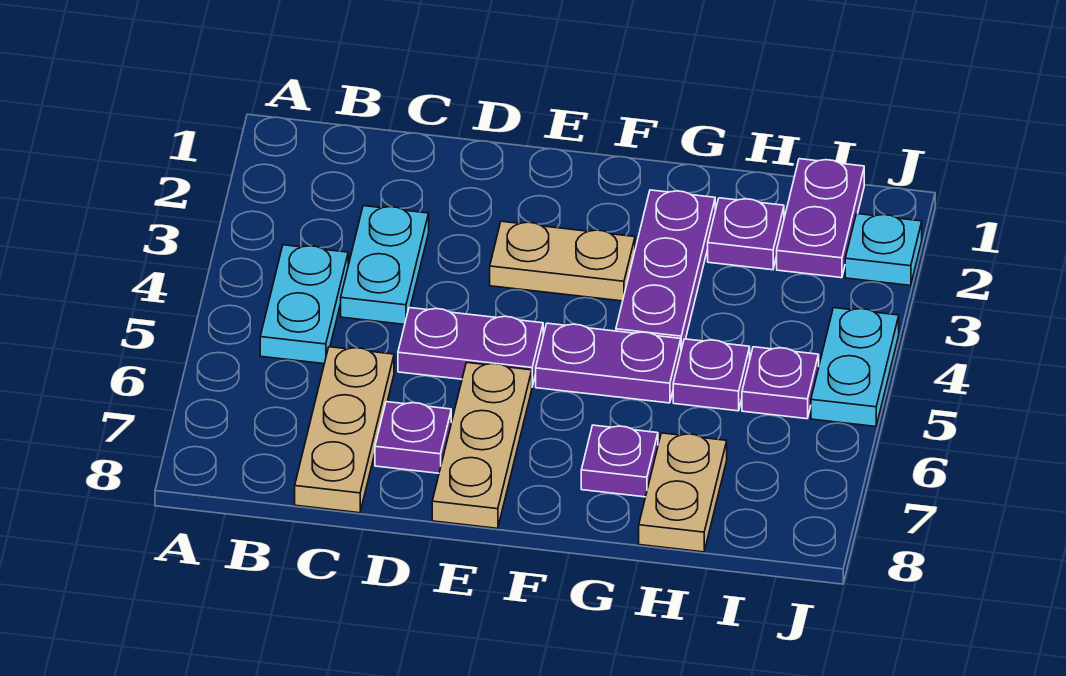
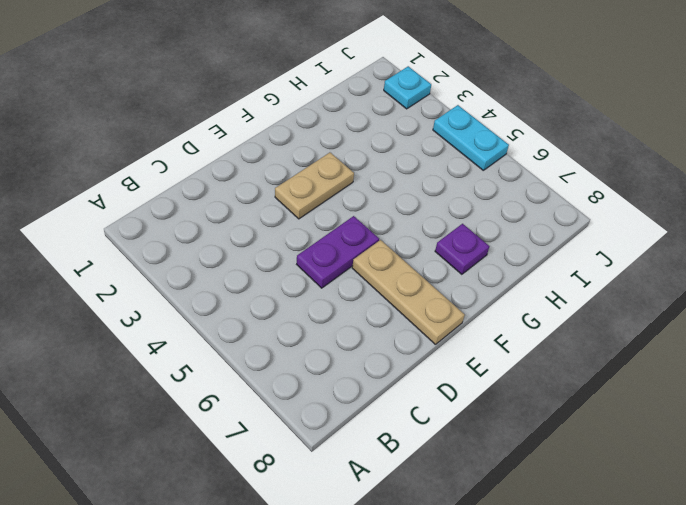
none -> cyan 1x2 plate [260,245,348,364]
none -> cyan 1x2 plate [341,206,429,324]
none -> tan 1x3 plate [295,347,394,513]

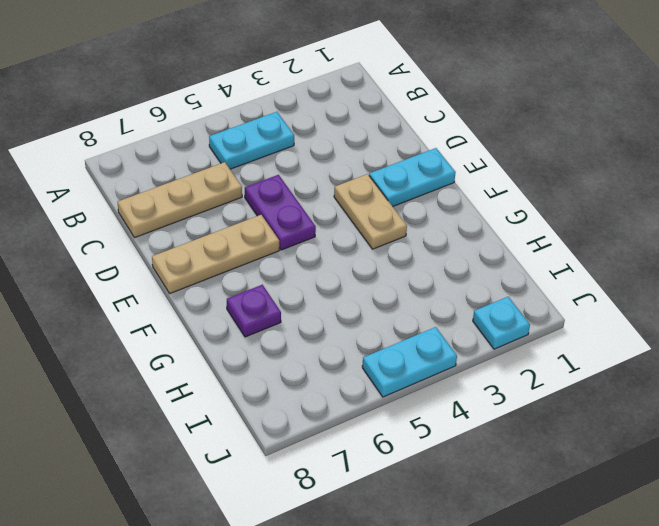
cyan 1x2 plate [369,148,456,206] -> cyan 1x2 plate moved to [341,206,429,324]
none -> purple 1x1 plate [375,402,451,473]
none -> purple 1x2 plate [536,323,681,403]
none -> purple 1x3 plate [616,190,715,350]

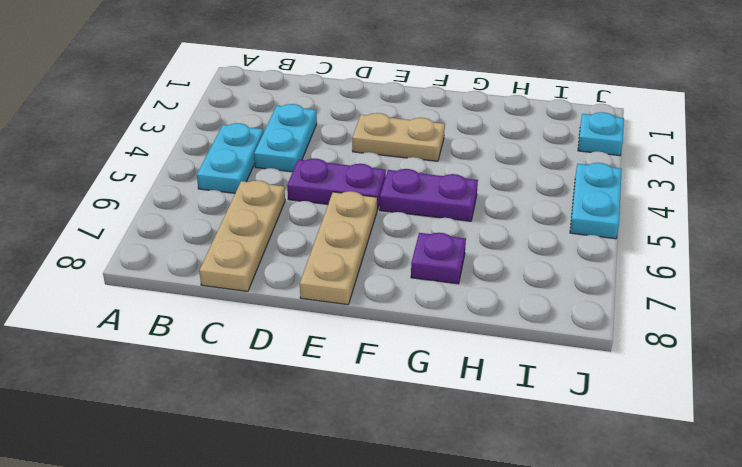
none -> purple 1x1 plate [375,402,451,473]
none -> purple 1x3 plate [616,190,715,350]
none -> purple 1x1 plate [708,198,784,270]

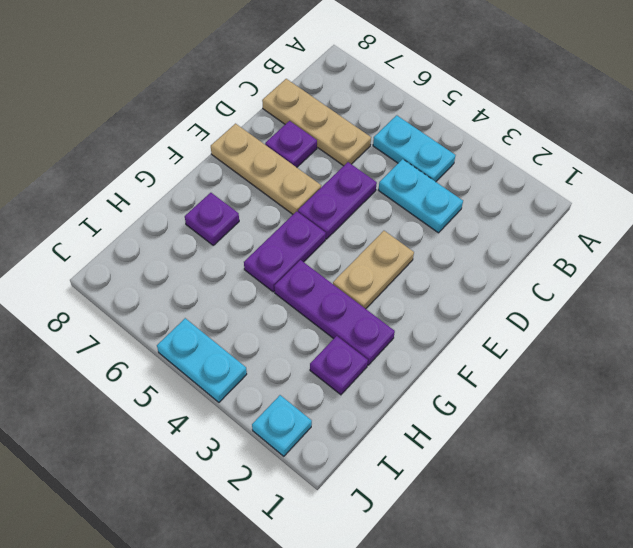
none -> purple 1x1 plate [673,339,750,411]
none -> tan 1x2 plate [639,433,727,552]
none -> purple 1x2 plate [777,159,864,278]

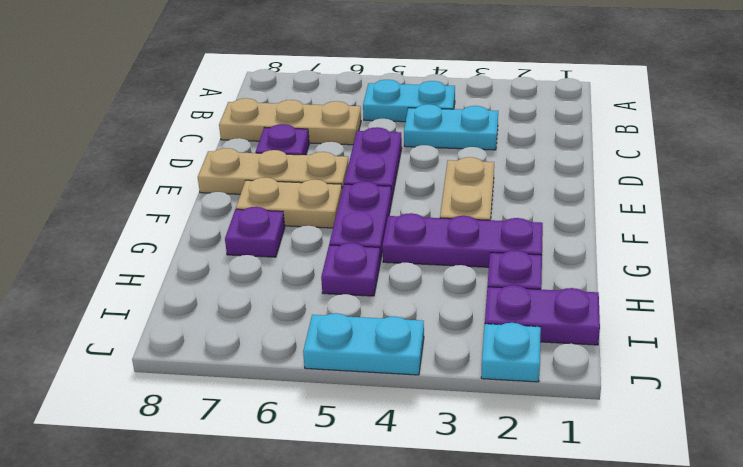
tan 1x2 plate [236,178,342,228] -> tan 1x2 plate moved to [639,433,727,552]
none -> purple 1x1 plate [742,347,819,419]

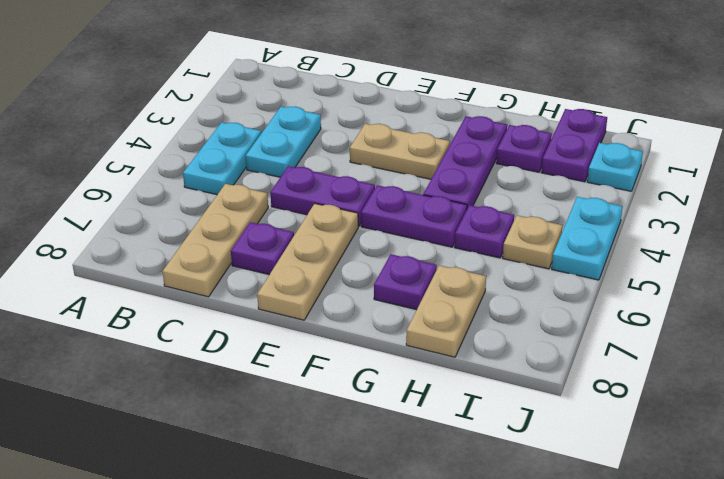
tan 1x1 plate [503,215,563,269] -> purple 1x1 plate [742,347,819,419]

